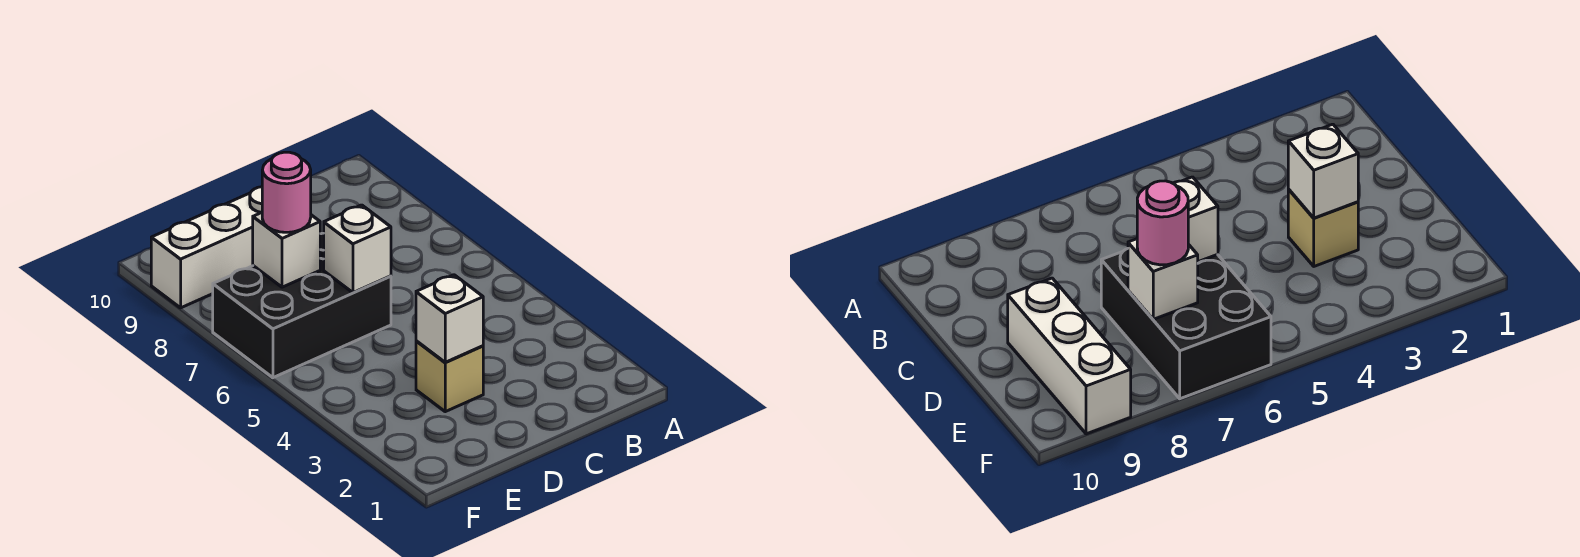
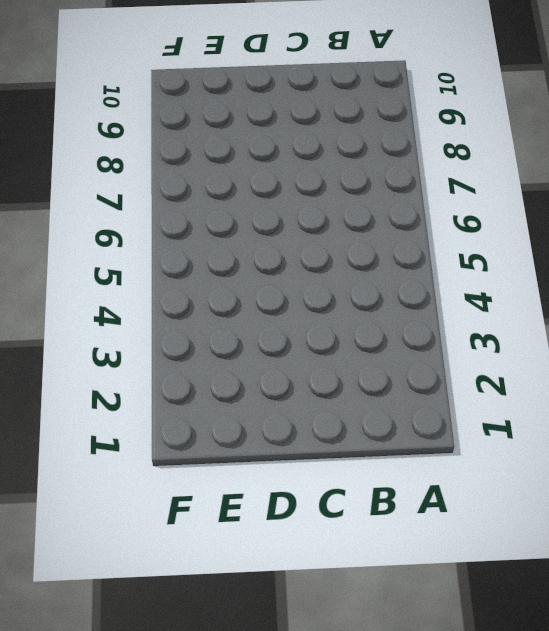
none -> tan 1x1 brick [416,341,483,412]
none -> black 2x3 brick [213,233,391,378]

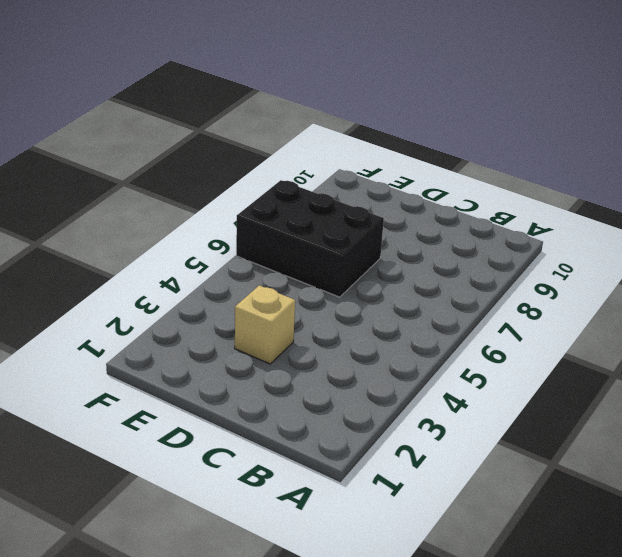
none -> white 1x3 brick [151,187,262,308]
none -> white 1x1 brick [416,275,483,362]

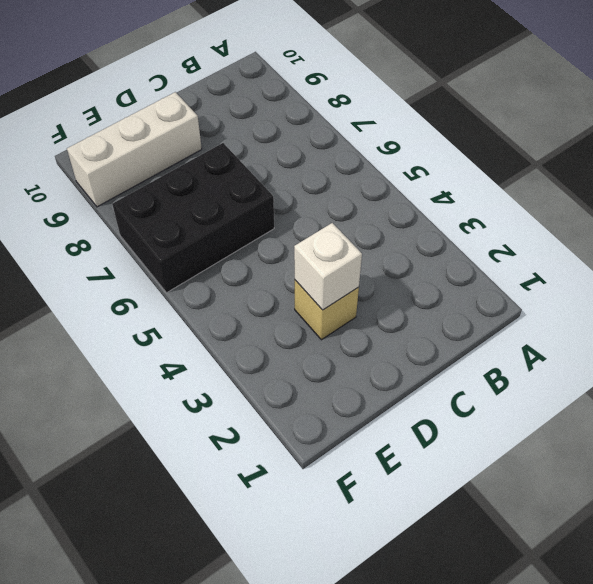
none -> white 1x1 brick [324,205,391,293]
none -> white 1x1 brick [253,212,320,287]

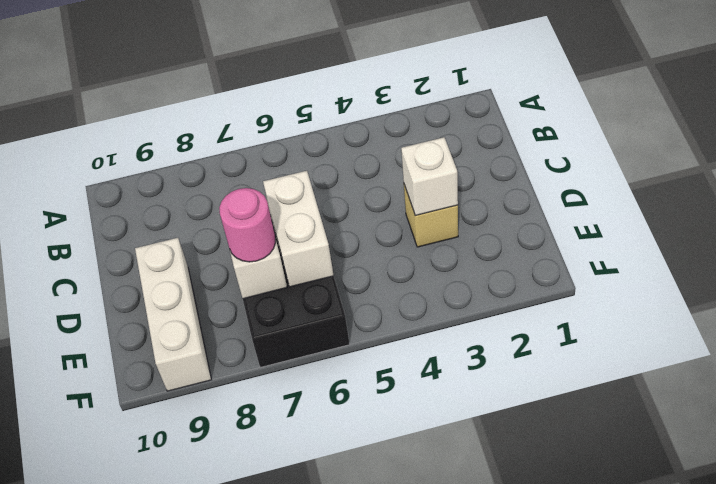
white 1x2 brick [263,171,334,287] -> white 1x1 brick [324,205,391,293]

